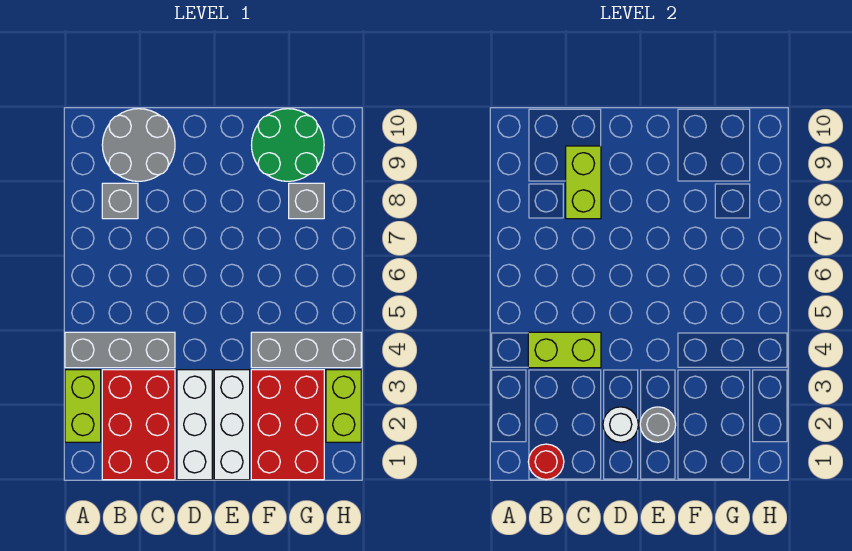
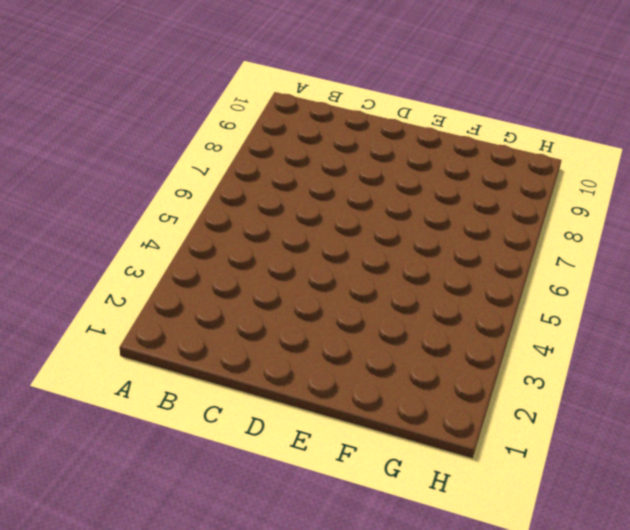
none -> lime 1x2 brick [65,370,101,442]
none -> grey 1x3 brick [65,332,175,368]
none -> red 2x3 brick [102,370,175,480]

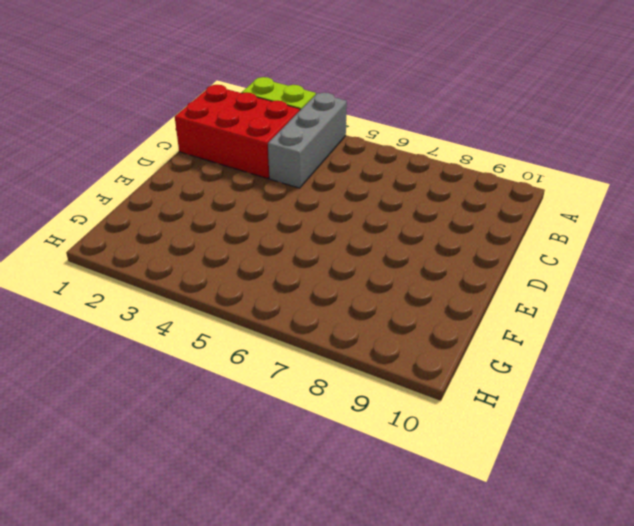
none -> grey 1x1 brick [102,183,138,219]
none -> grey 2x2 round brick [102,109,175,181]
none -> white 1x3 brick [177,370,212,480]

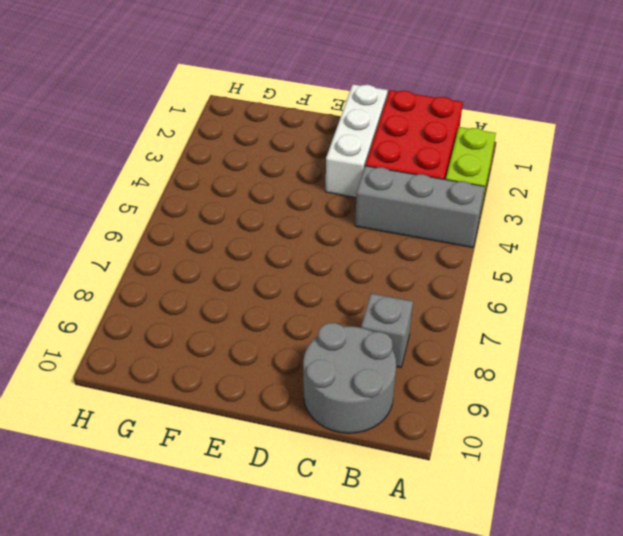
none -> white 1x3 brick [214,370,250,480]
none -> red 2x3 brick [251,370,324,480]
none -> grey 1x3 brick [251,332,361,368]

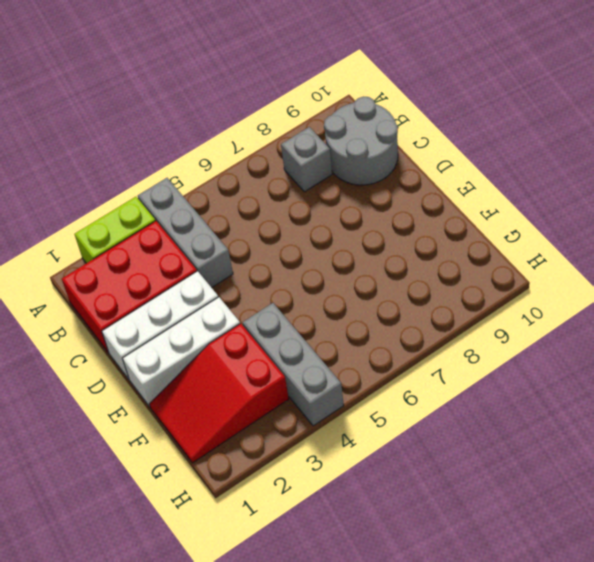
red 2x3 slope [149,324,289,463] -> red 2x3 brick [251,370,324,480]
none -> green 2x2 round brick [252,109,324,181]
none -> grey 1x1 brick [289,183,324,219]
none -> lime 1x2 brick [326,370,361,442]

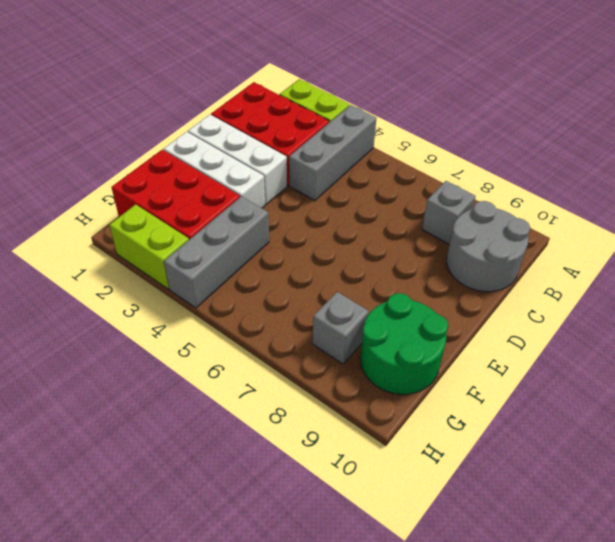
none -> red 1x1 round brick [528,444,564,480]
none -> lime 1x2 brick [528,332,601,368]
none -> lime 1x2 brick [566,146,601,219]

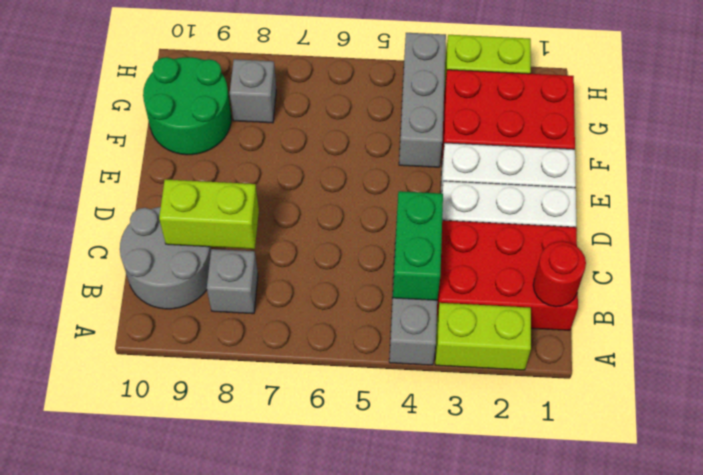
green 1x2 brick [393,191,443,300] -> lime 1x2 brick [528,332,601,368]
none -> white 1x1 round brick [603,407,638,442]
none -> grey 1x1 round brick [640,407,676,442]

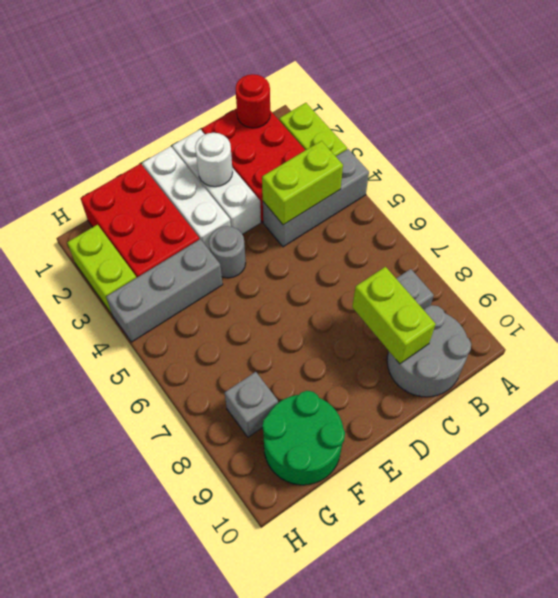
grey 1x1 round brick [209,226,246,278] -> grey 1x1 round brick moved to [640,407,676,442]

